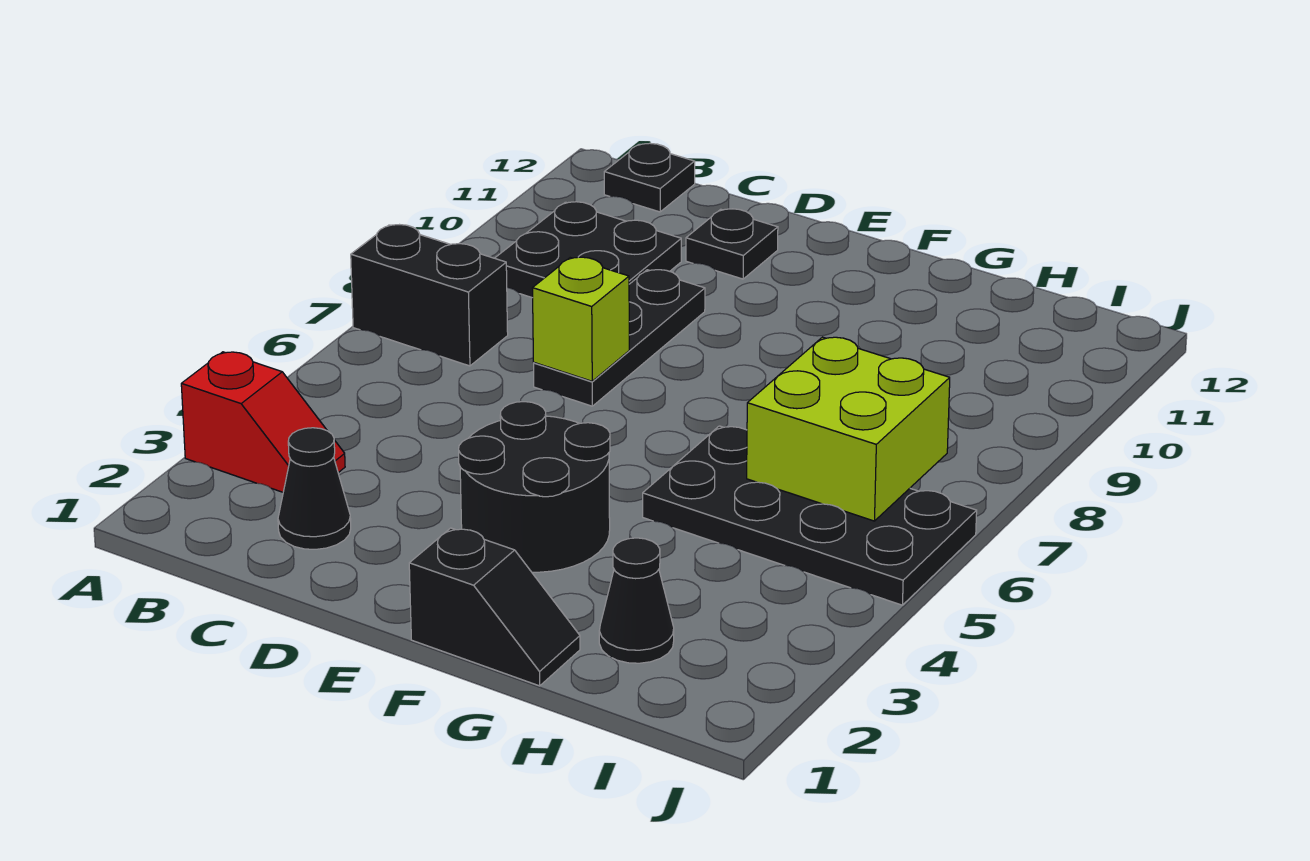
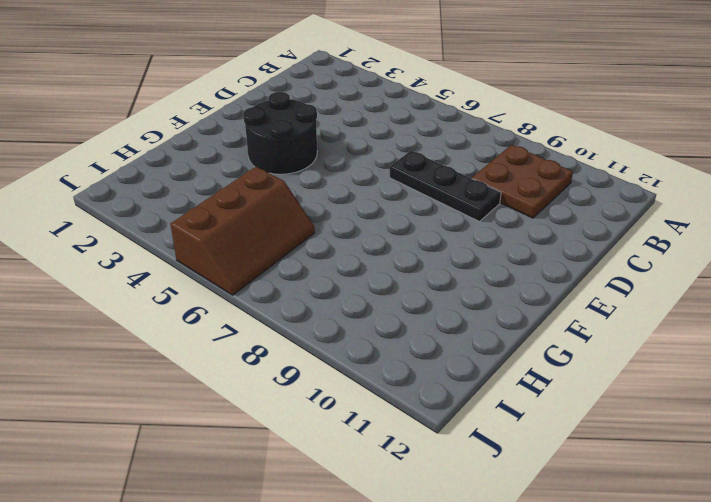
brown 2x2 plate [472,145,573,218] -> black 2x2 plate [495,202,681,298]
brown 2x3 slope [170,167,315,295] -> black 2x4 plate [643,426,977,605]
none -> red 1x2 slope [181,352,345,492]
none -> black 1x2 brick [351,225,508,366]
none -> black 1x1 plate [604,143,695,212]

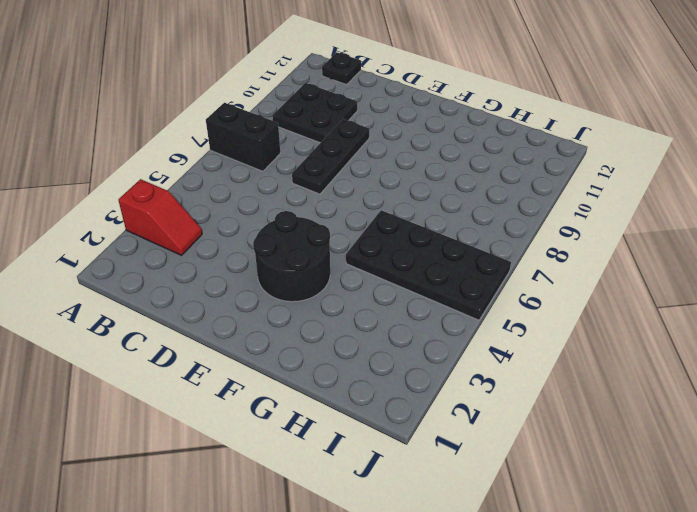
none -> black 1x1 cone [278,428,351,549]
none -> black 1x1 plate [686,209,778,279]
none -> black 1x2 slope [409,528,580,686]

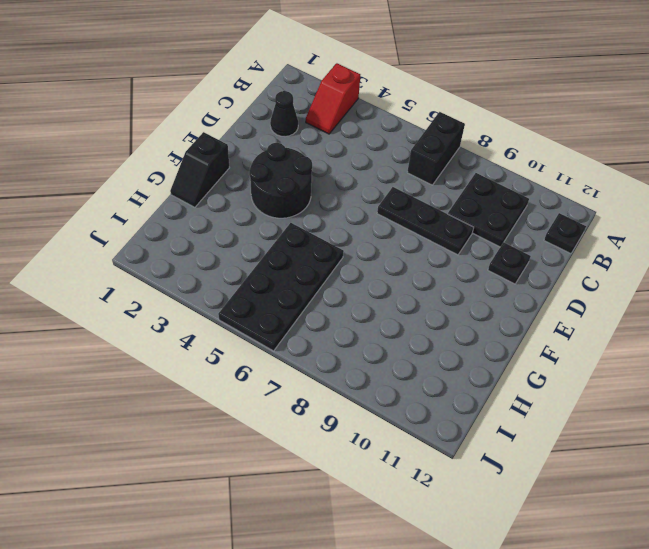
none -> black 1x1 cone [599,538,674,663]
none -> lime 1x1 brick [532,257,629,381]
none -> lime 2x2 brick [747,337,950,521]

